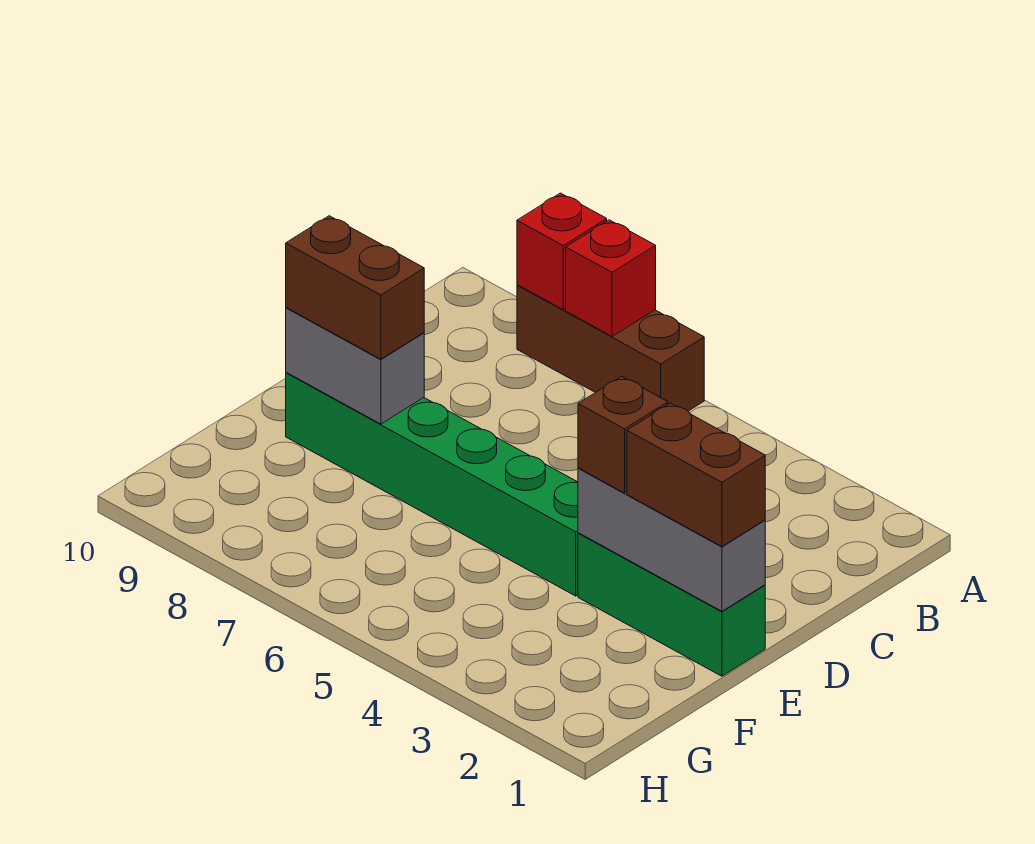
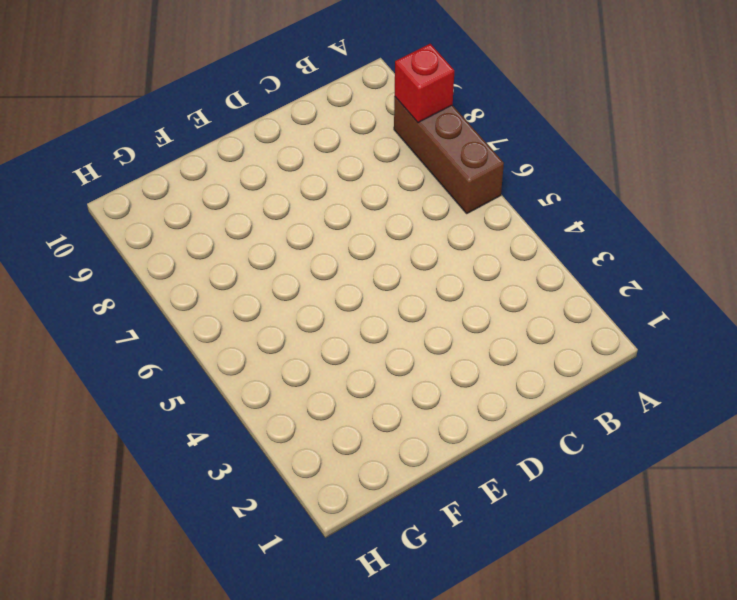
none -> green 1x3 brick [578,533,765,676]
none -> green 1x6 brick [286,372,578,596]

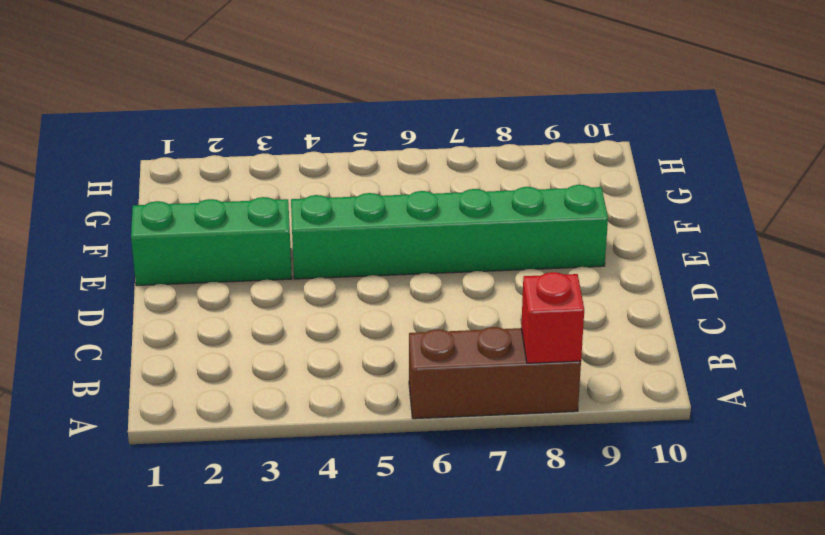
none -> red 1x1 brick [566,220,656,336]
none -> grey 1x3 brick [578,468,765,611]

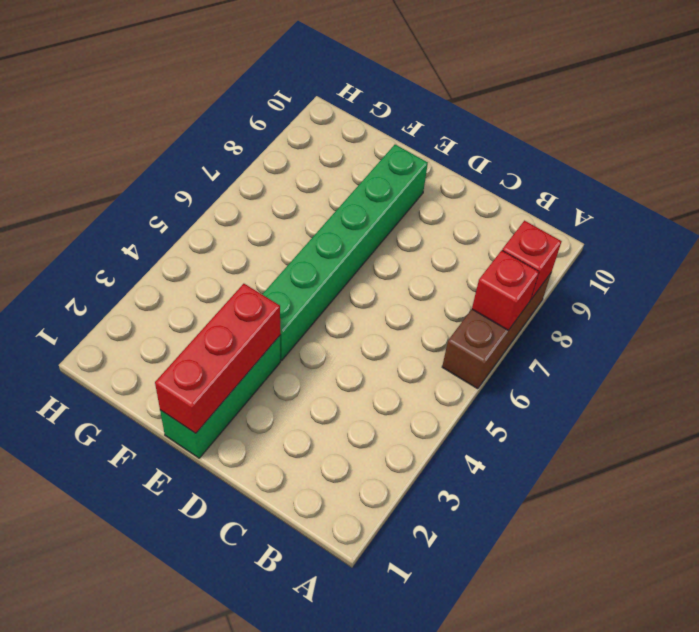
red 1x3 brick [155,284,280,433] -> grey 1x3 brick [578,468,765,611]
none -> grey 1x2 brick [286,308,424,424]
none -> brown 1x2 brick [627,403,765,546]

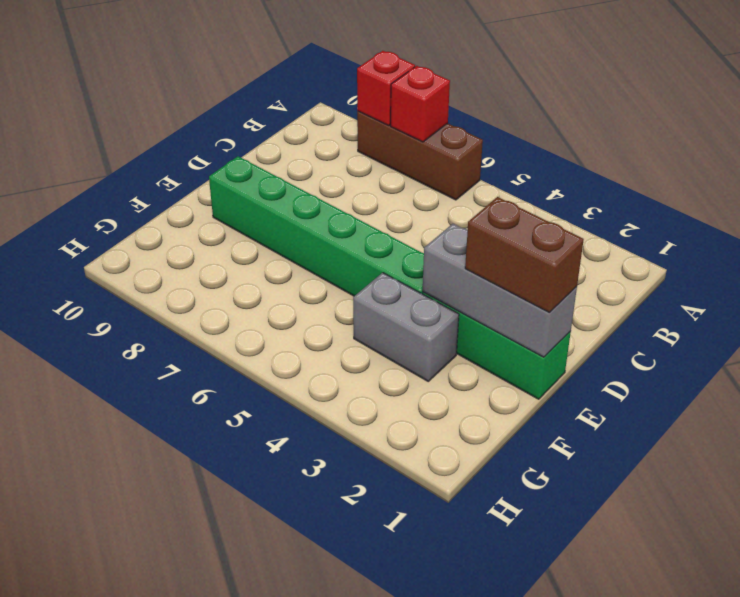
grey 1x2 brick [353,273,459,381] -> grey 1x2 brick moved to [286,308,424,424]
none -> brown 1x1 brick [578,376,668,493]
none -> brown 1x2 brick [286,216,424,359]

